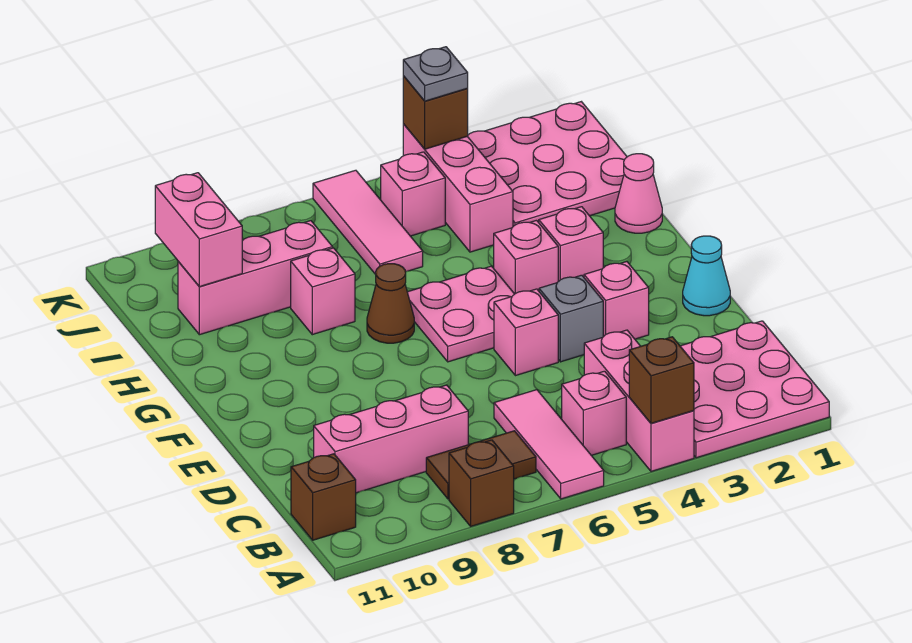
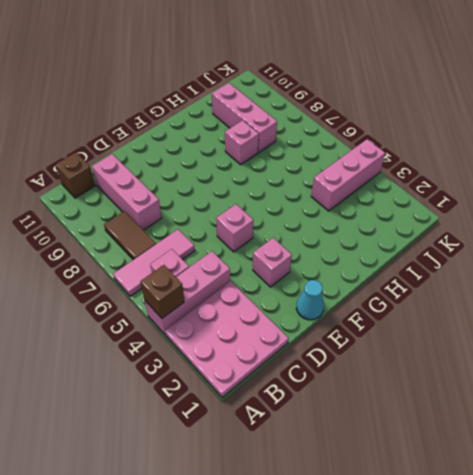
none -> brown 1x1 brick [449,440,514,526]
none -> grey 1x1 brick [539,275,603,362]
none -> pink 2x2 plate [407,266,514,362]

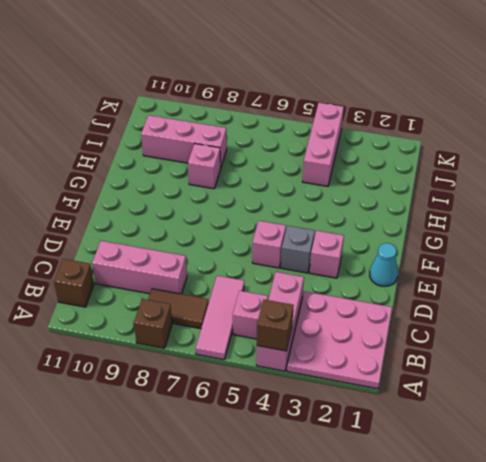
none -> pink 2x2 plate [407,266,514,362]
none -> pink 1x1 brick [539,207,603,281]
none -> pink 1x1 brick [494,220,558,294]

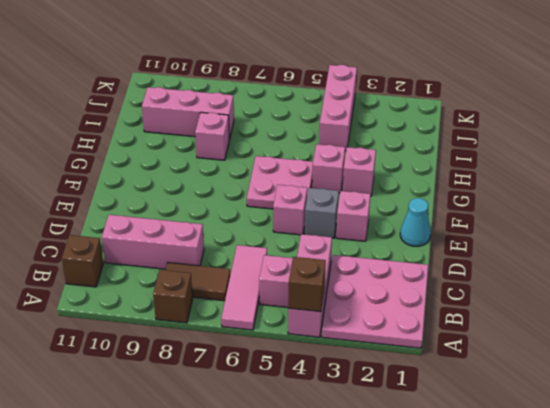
none -> brown 1x1 cone [367,264,414,343]
none -> pink 1x1 cone [615,154,662,233]
none -> pink 3x3 plate [467,102,627,226]

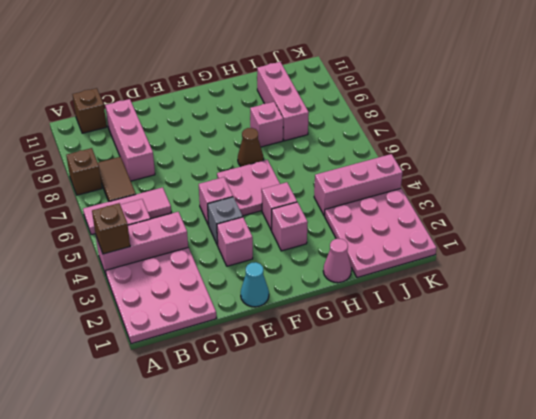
none -> pink 1x3 tile [313,170,423,274]
none -> pink 1x1 brick [381,152,445,236]
none -> pink 1x2 brick [155,173,242,287]

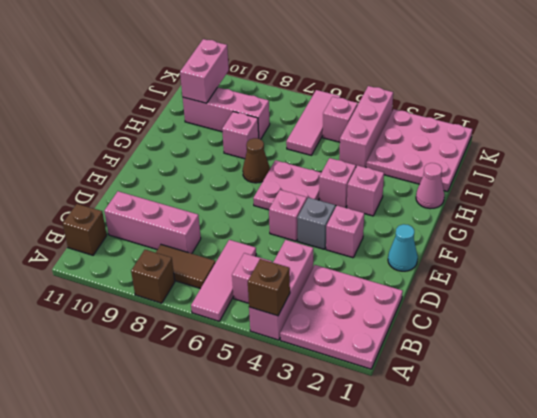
none -> brown 1x1 brick [403,76,468,149]
none -> grey 1x1 plate [403,47,468,101]

